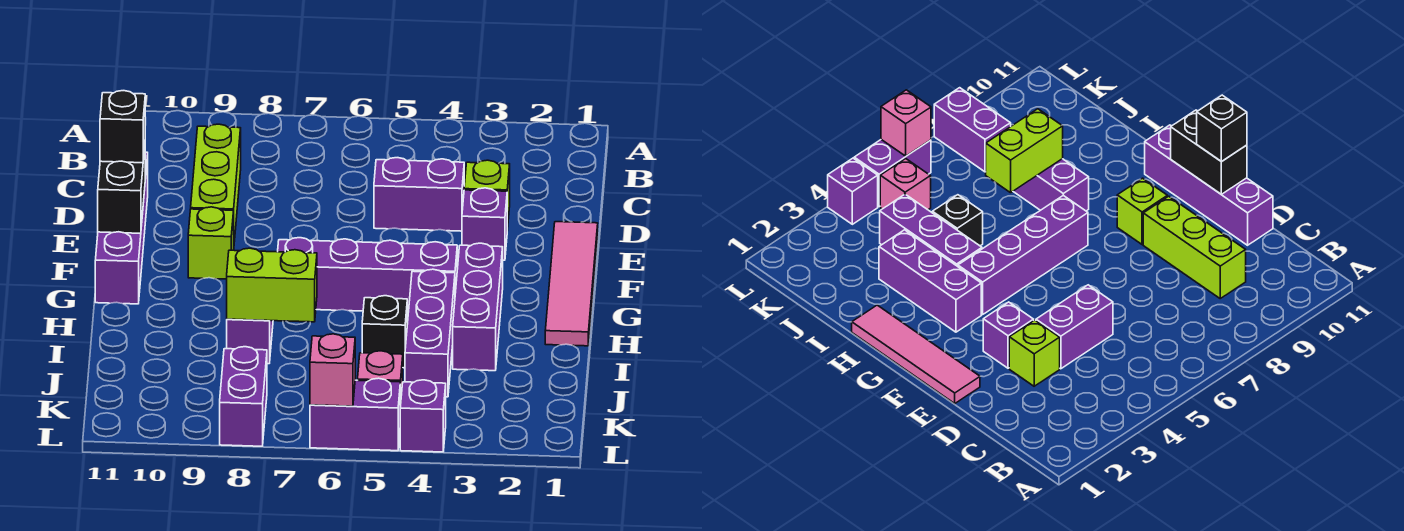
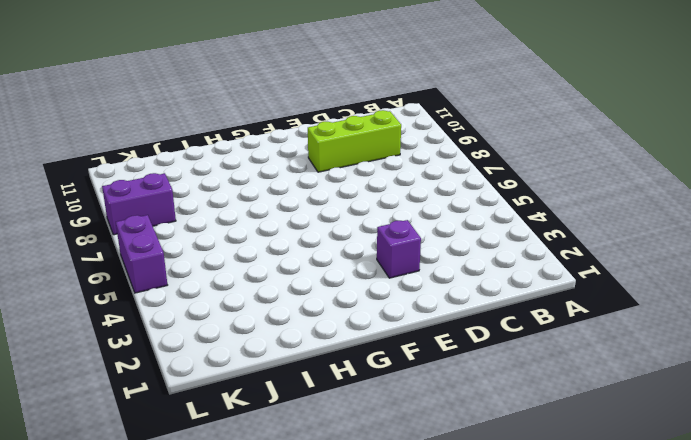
none -> lime 1x1 brick [464,160,510,231]
none -> purple 1x2 brick [374,158,464,231]
none -> purple 1x4 brick [95,152,148,304]

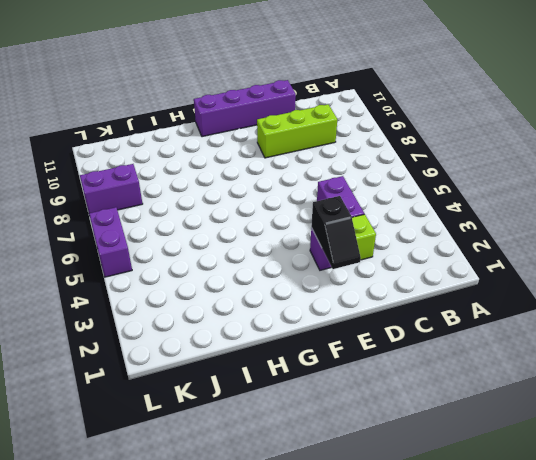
black 1x2 slope [311,196,361,269] -> none
none -> pink 1x4 tile [545,222,598,346]
none -> lime 1x1 brick [188,207,234,279]
none -> purple 1x3 brick [453,243,503,371]

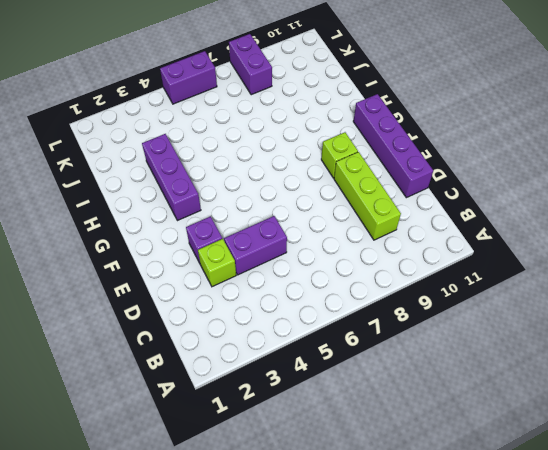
none -> pink 1x4 tile [545,222,598,346]
none -> purple 1x4 brick [278,238,457,313]
none -> purple 1x3 brick [405,269,455,397]

